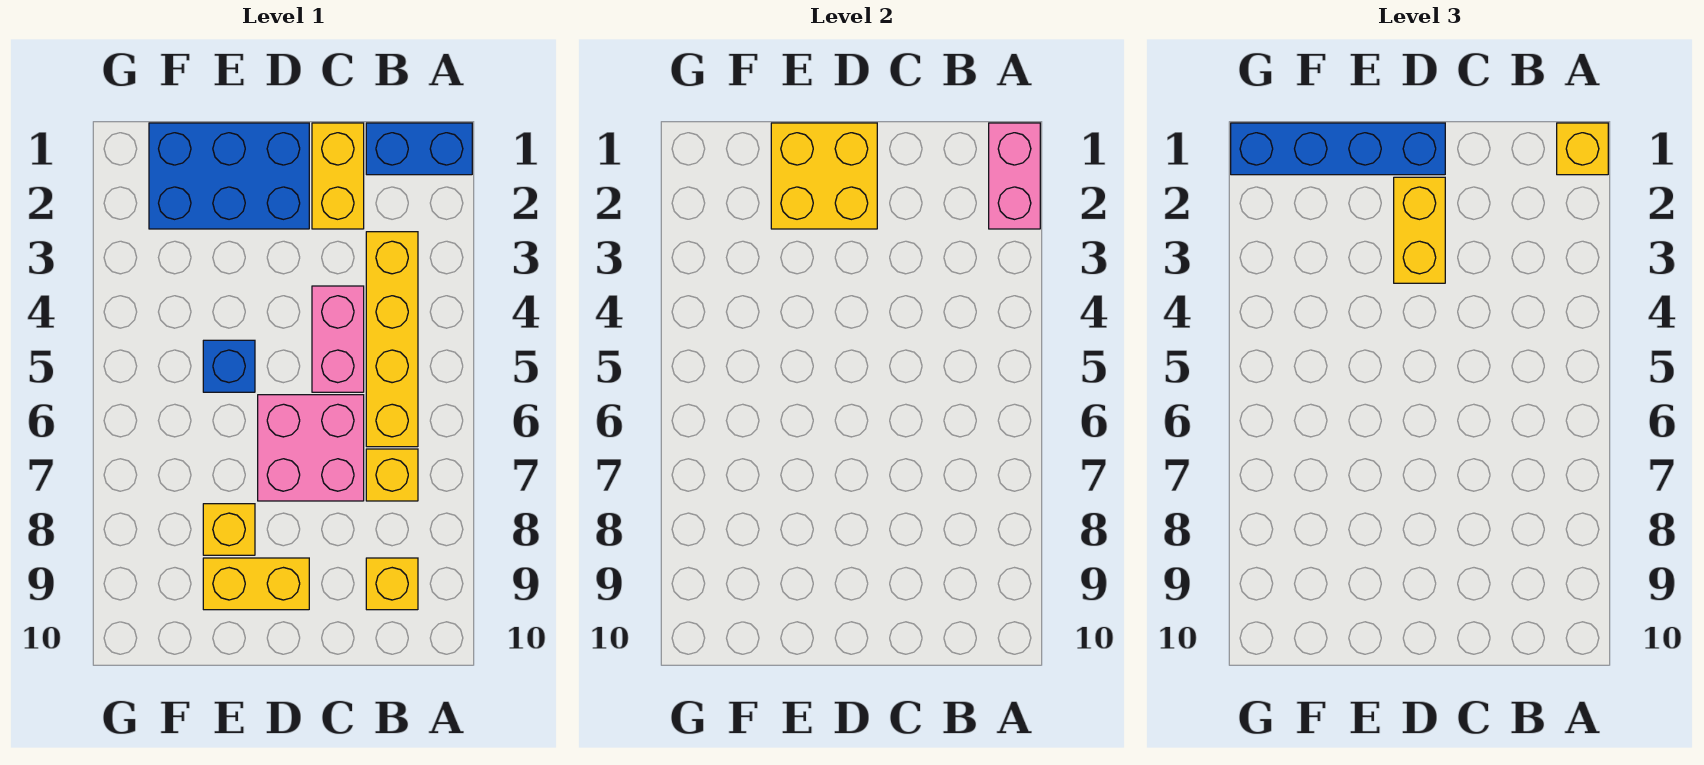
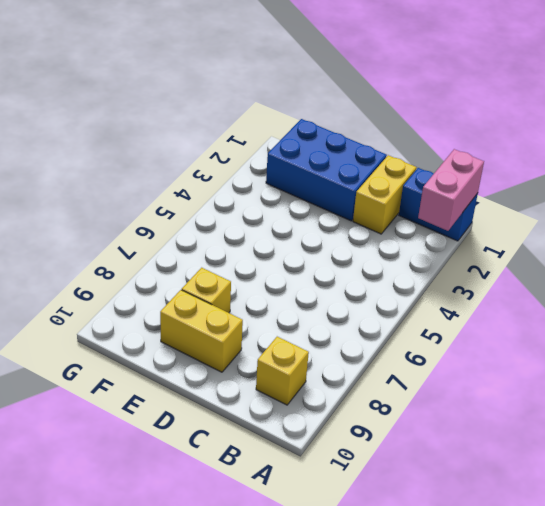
none -> yellow 1x4 brick [366,232,418,447]
none -> yellow 1x1 brick [366,449,418,501]
none -> pink 1x2 brick [312,286,364,392]

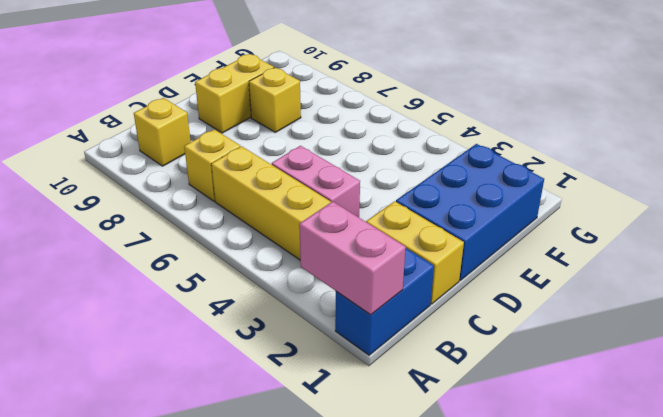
none -> pink 2x2 brick [258,395,364,501]
none -> blue 1x1 brick [203,340,255,392]
none -> yellow 2x2 brick [771,123,877,229]

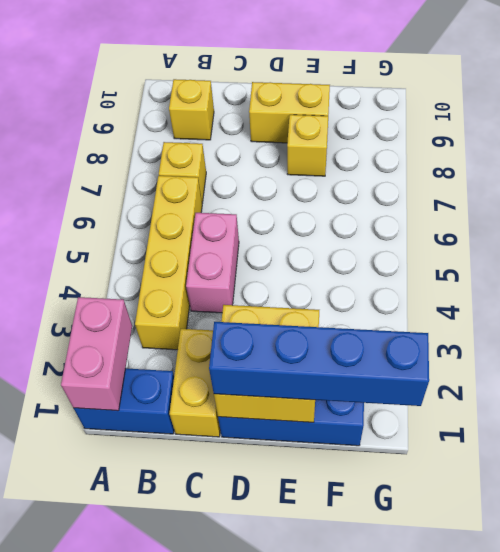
none -> pink 2x2 brick [258,395,364,501]
none -> blue 1x1 brick [203,340,255,392]
none -> yellow 1x1 brick [1557,123,1608,175]

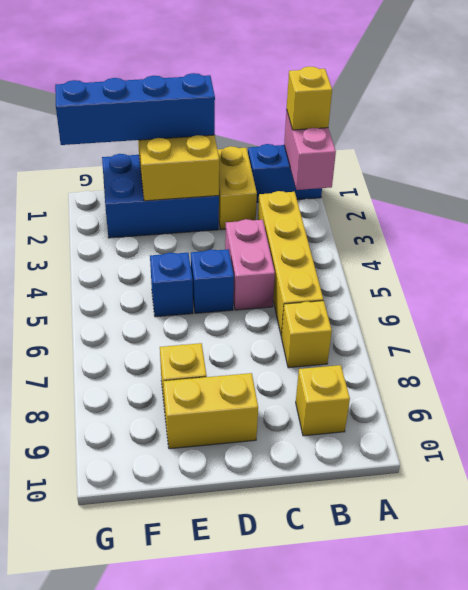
blue 1x1 brick [191,249,234,313] -> none
none -> pink 2x2 brick [258,395,364,501]
none -> yellow 1x2 brick [1394,177,1445,283]

